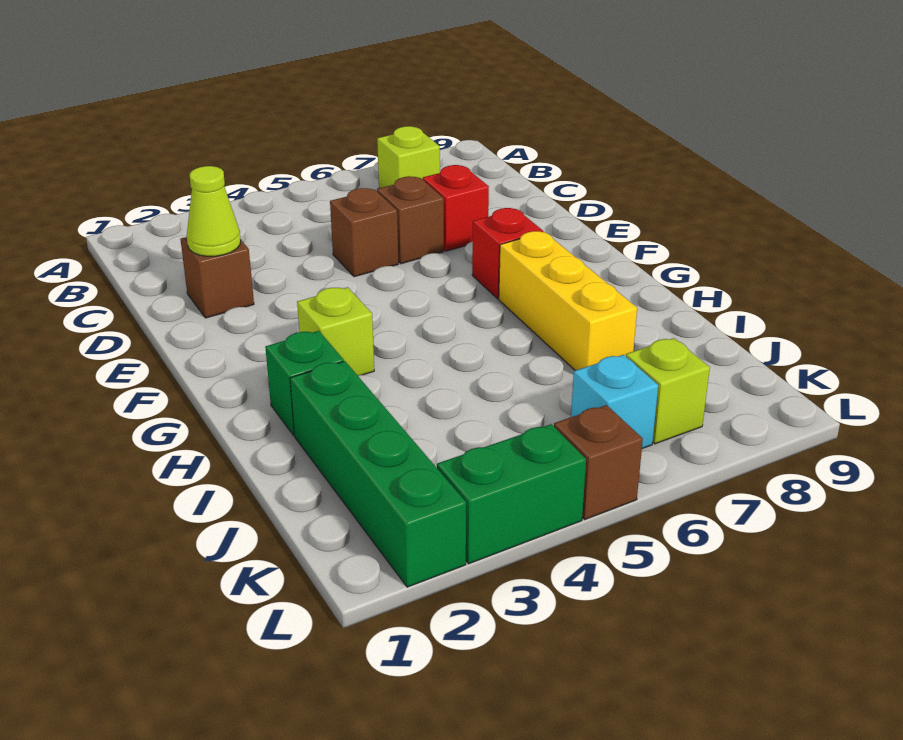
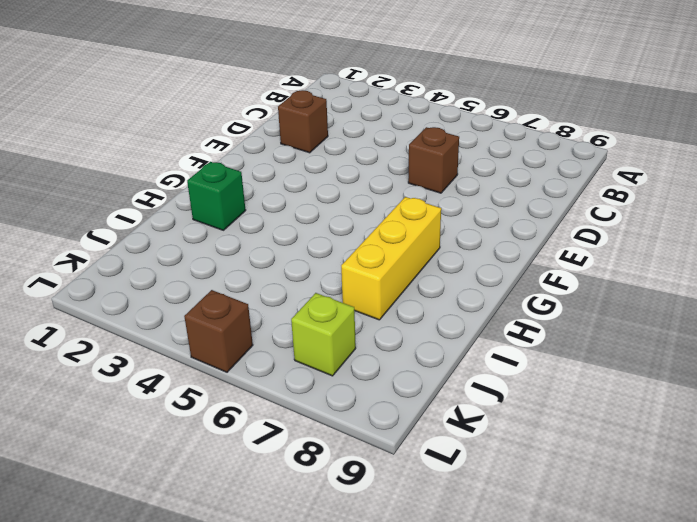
none -> lime 1x1 brick [377,126,440,188]
none -> brown 1x1 brick [330,188,398,277]
none -> red 1x1 brick [423,165,489,251]

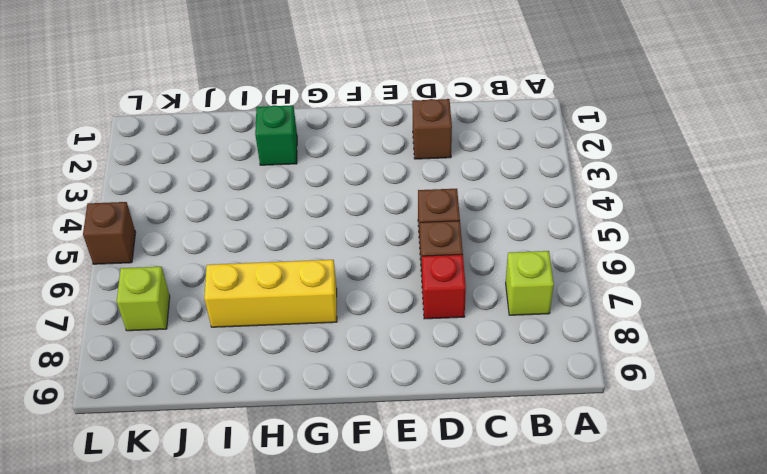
none -> red 1x1 brick [472,208,543,299]
none -> lime 1x1 brick [297,287,374,376]
none -> green 1x4 brick [290,361,466,587]

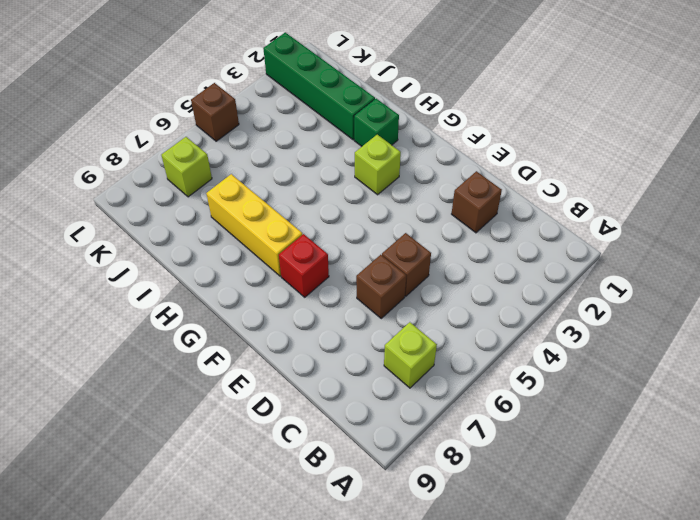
none -> red 1x1 brick [423,165,489,251]
none -> cyan 1x1 brick [571,355,658,449]
none -> green 1x2 brick [437,424,586,564]

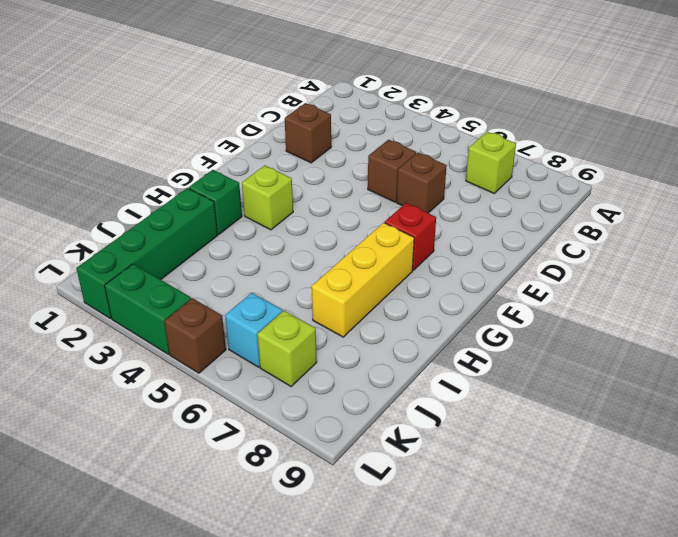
none -> red 1x1 brick [423,165,489,251]
none -> lime 1x1 cone [187,166,241,256]

